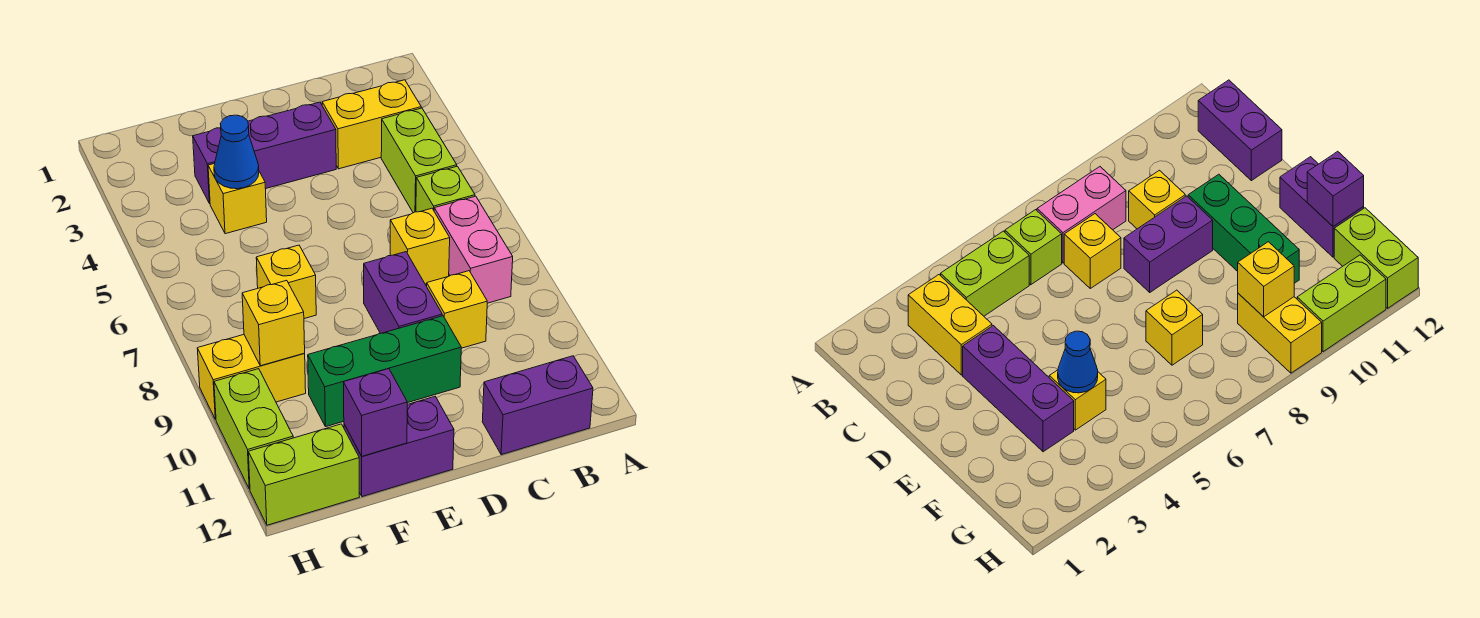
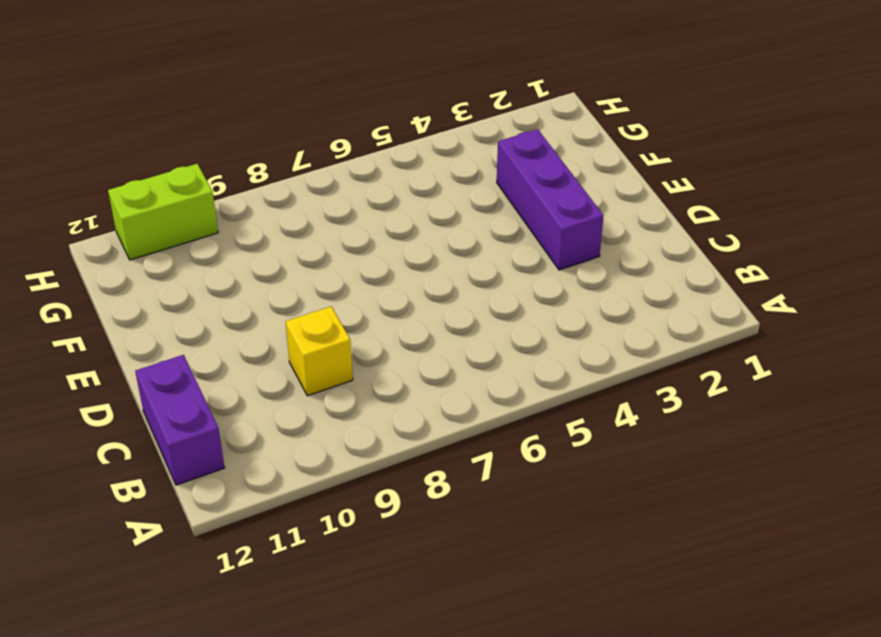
none -> yellow 1x2 brick [322,80,421,169]
none -> lime 1x2 brick [381,108,457,213]
none -> lime 1x1 brick [416,166,475,212]

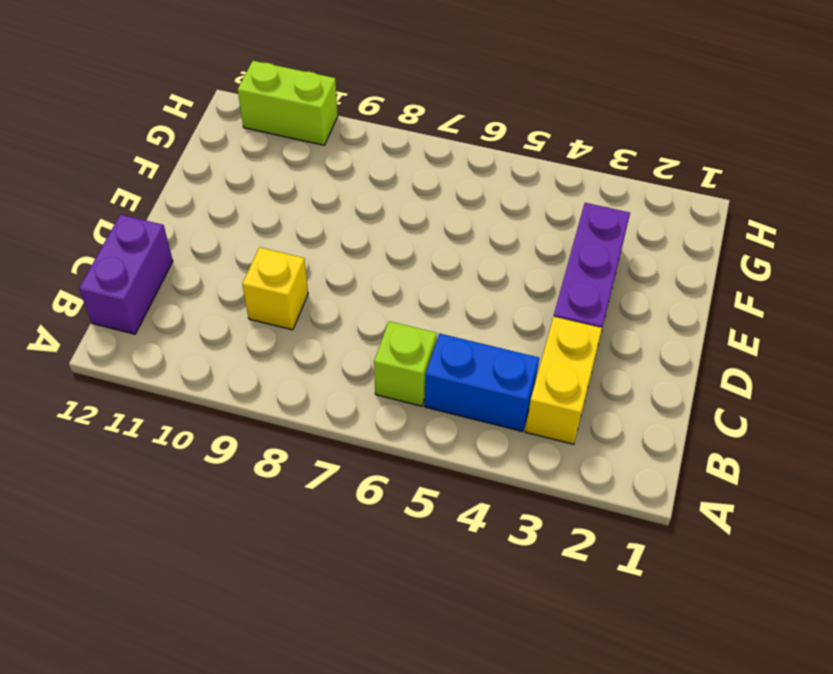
blue 1x2 brick [425,333,539,431] -> lime 1x2 brick [381,108,457,213]
none -> pink 1x2 brick [434,196,513,303]
none -> yellow 1x1 brick [390,208,450,284]
none -> purple 1x2 brick [364,252,442,333]

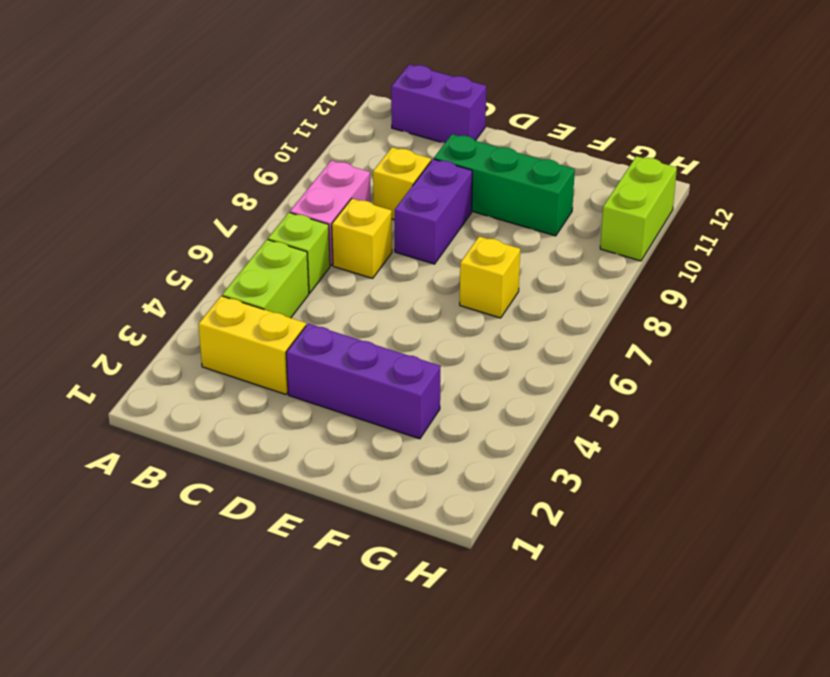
none -> purple 1x2 brick [344,397,454,497]
none -> yellow 1x1 brick [208,163,267,234]
none -> yellow 1x2 brick [197,335,306,420]

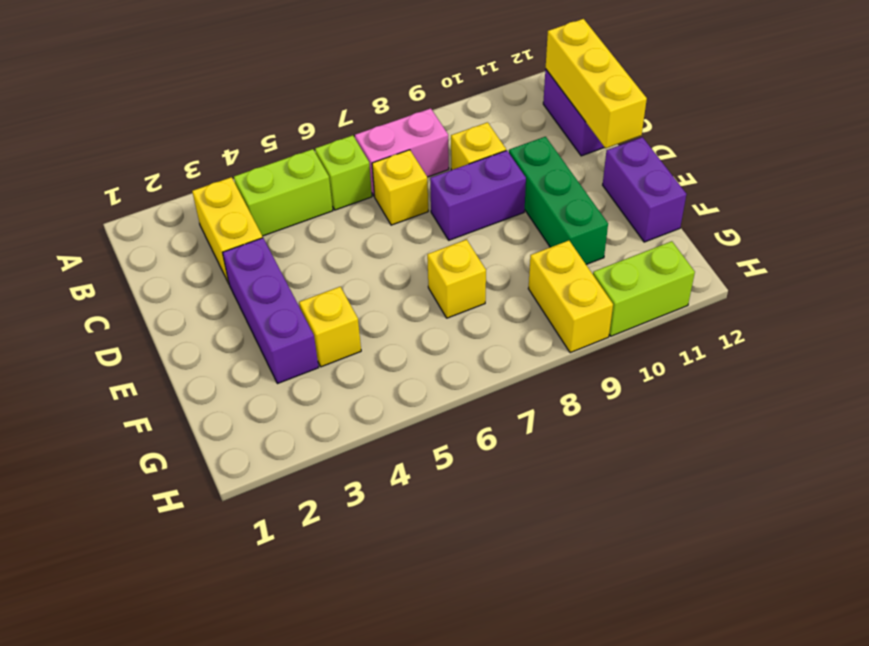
yellow 1x3 brick [546,19,647,148] -> none
none -> lime 1x2 brick [248,424,359,525]
none -> blue 1x1 cone [214,115,259,189]
none -> purple 1x1 brick [344,369,407,456]

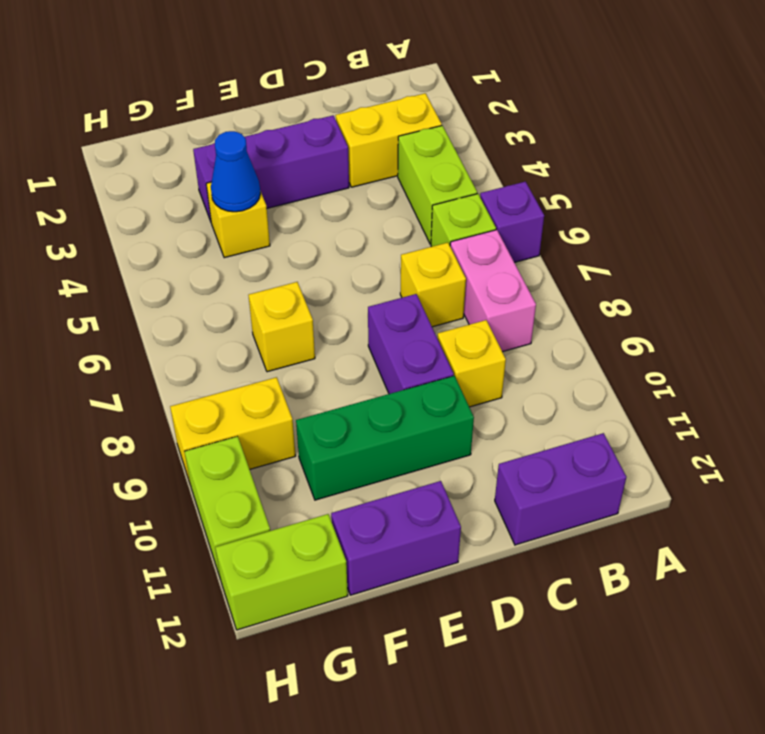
purple 1x1 brick [480,182,544,262] -> purple 1x1 brick moved to [344,369,407,456]
none -> yellow 1x1 brick [242,280,305,366]

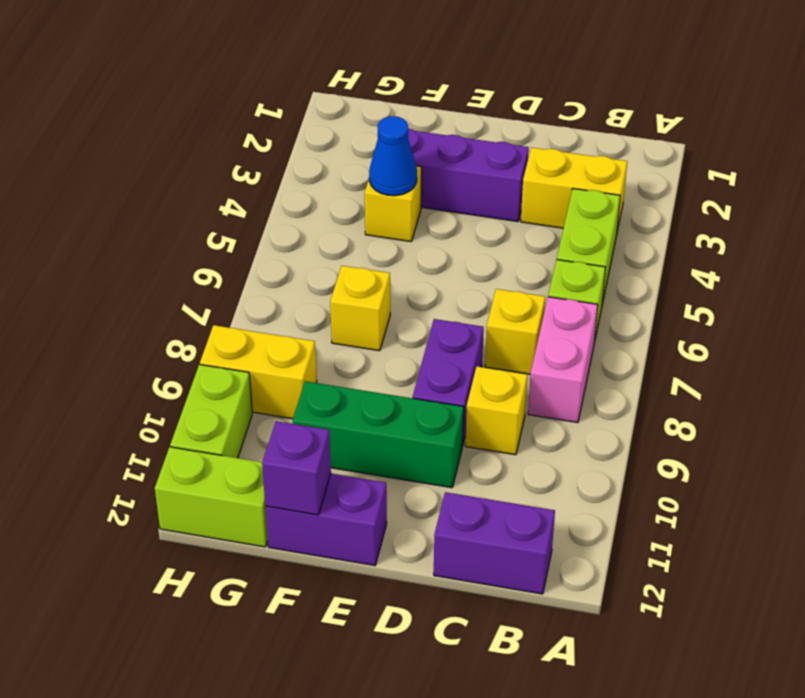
none -> yellow 1x1 brick [242,280,305,366]

